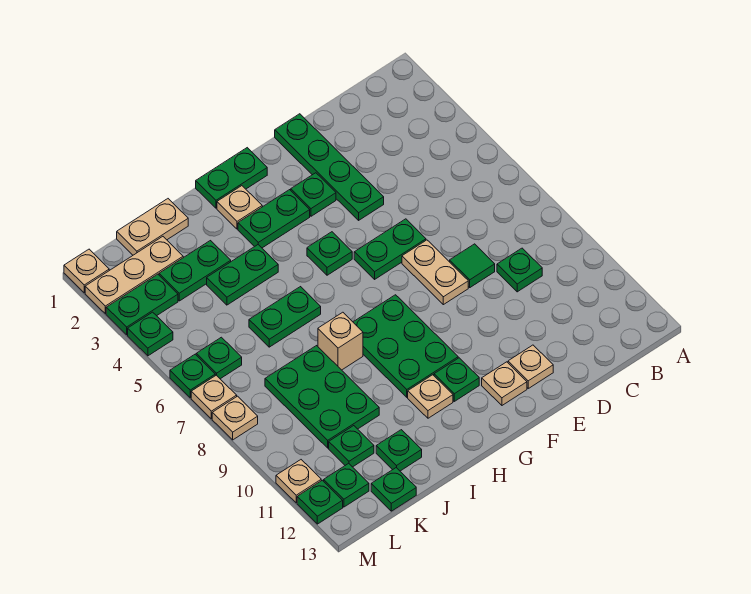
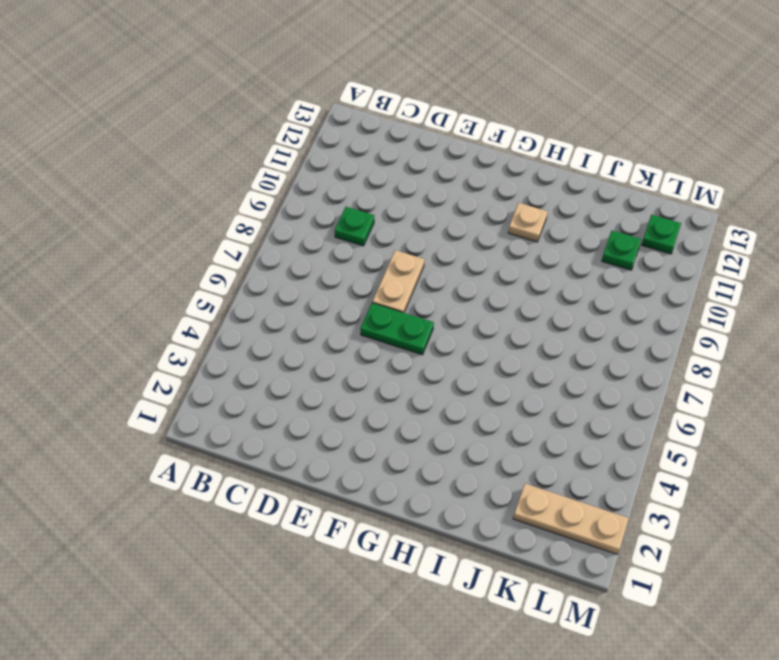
none -> green 1x1 tile [450,244,495,287]
none -> green 1x4 plate [275,114,384,220]
none -> tan 1x1 plate [508,345,553,388]
none -> green 1x1 plate [291,173,336,216]

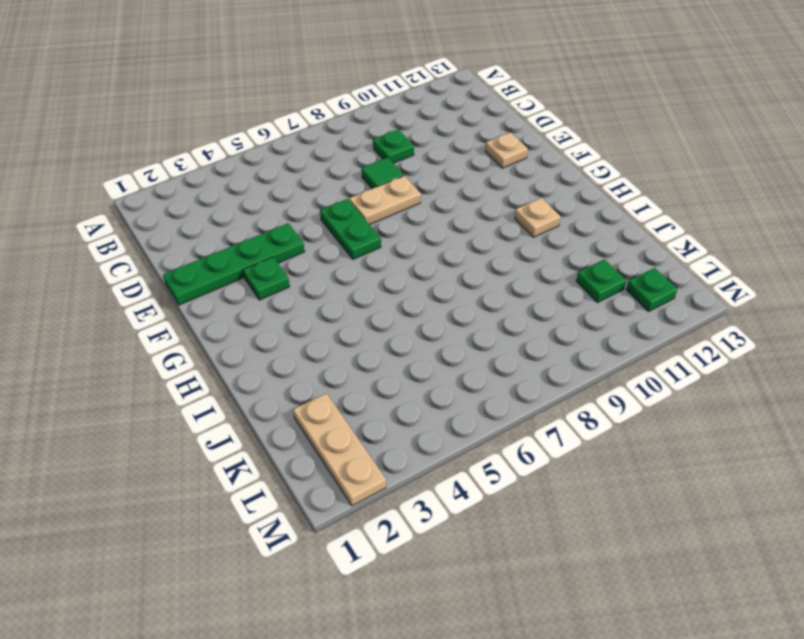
none -> tan 1x1 plate [482,362,527,405]
none -> green 1x2 plate [196,148,267,208]
none -> green 1x2 plate [238,190,310,248]
none -> green 1x1 plate [307,232,352,275]

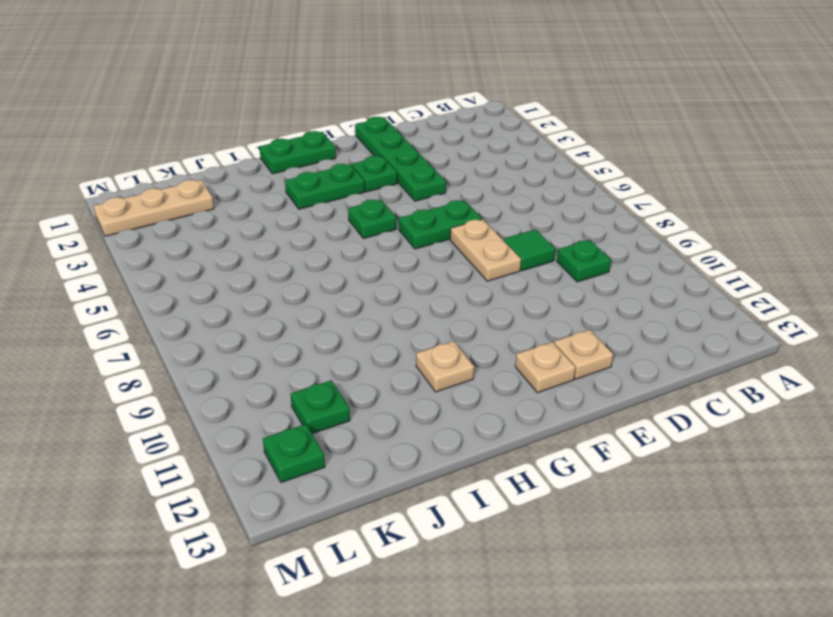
none -> green 2x3 plate [353,295,458,397]
none -> green 1x1 plate [434,358,479,401]
none -> tan 1x1 plate [217,186,262,229]
none -> green 1x2 plate [207,245,278,305]

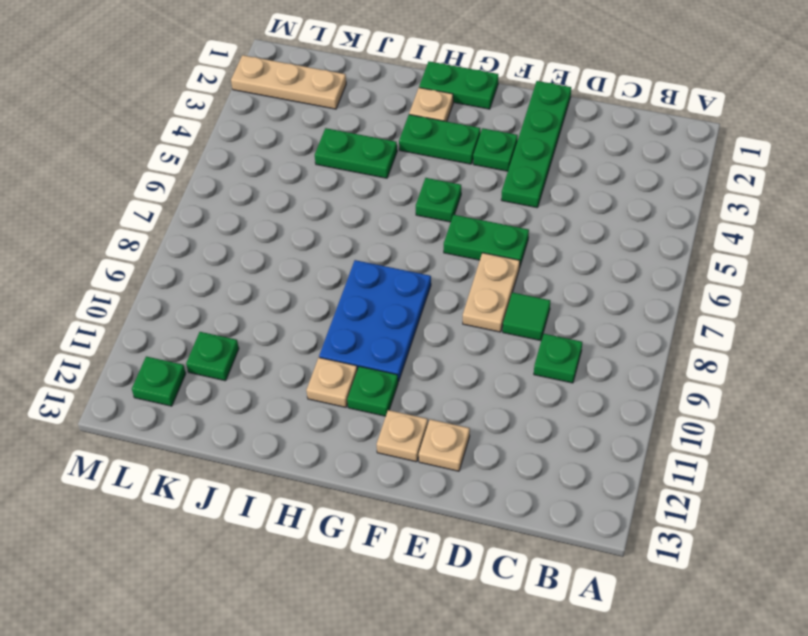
blue 2x3 plate [319,260,431,382] -> green 2x3 plate [353,295,458,397]
none -> green 1x2 plate [249,287,321,347]
none -> tan 1x1 brick [318,312,363,370]
none -> tan 1x2 plate [117,199,188,255]
none -> green 1x2 plate [159,241,231,301]

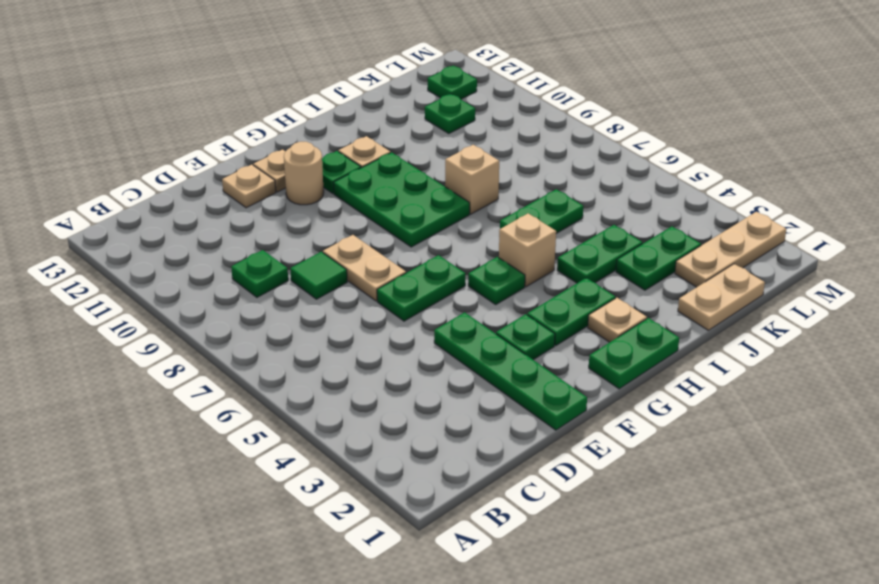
tan 1x1 round brick [284,142,324,205] -> none
tan 1x1 brick [499,213,556,287] -> none
none -> green 2x3 plate [265,346,379,448]
none -> green 1x1 plate [376,430,422,471]
none -> green 1x1 plate [371,468,416,511]
none -> green 1x2 plate [106,274,178,335]

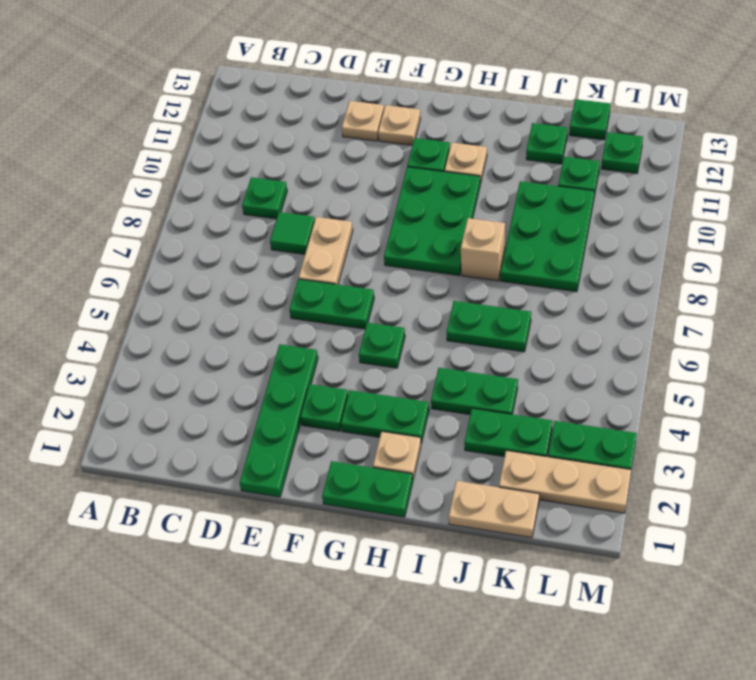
none -> green 1x1 plate [196,337,242,379]
none -> tan 1x1 plate [64,249,109,293]
none -> green 1x1 plate [128,312,173,356]
none -> green 1x1 plate [170,354,215,398]

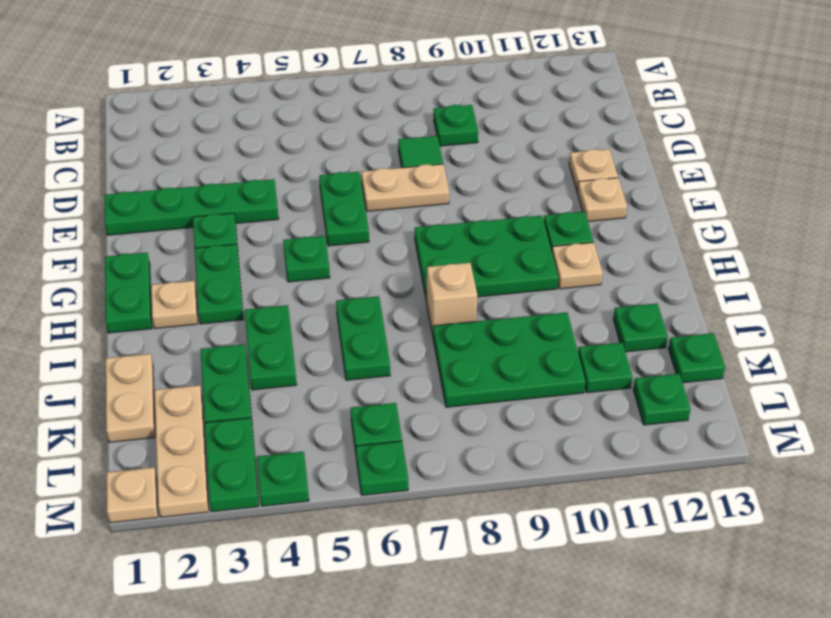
none -> tan 1x1 plate [191,375,237,419]
none -> tan 1x1 plate [212,396,258,440]
none -> tan 1x1 plate [276,460,321,503]
none -> green 1x1 plate [297,480,343,524]

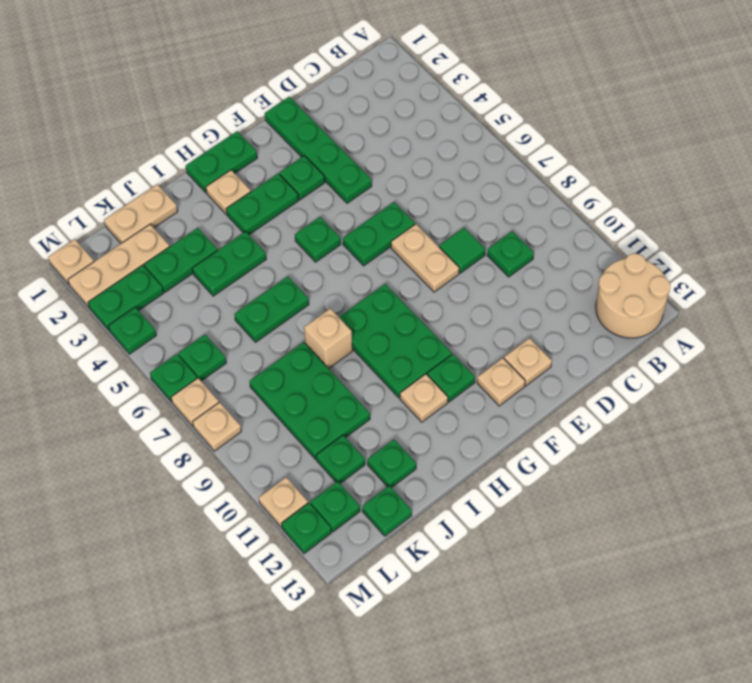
tan 2x2 round brick [596,253,670,338] -> none

